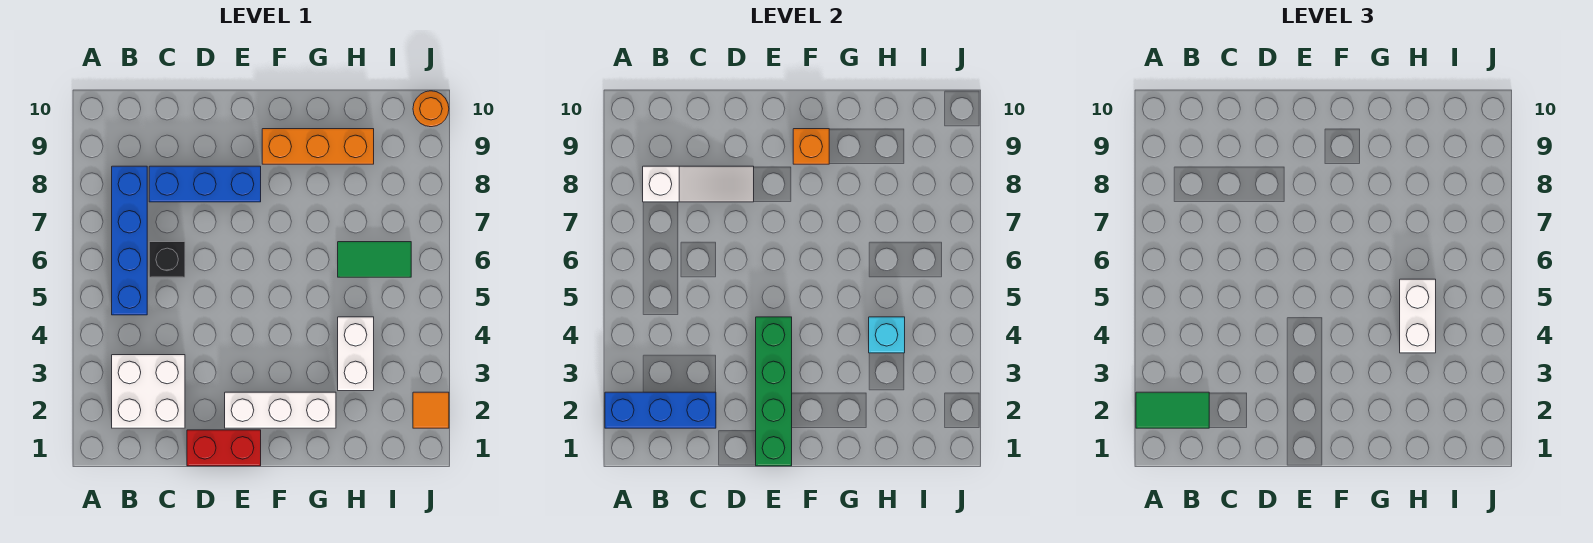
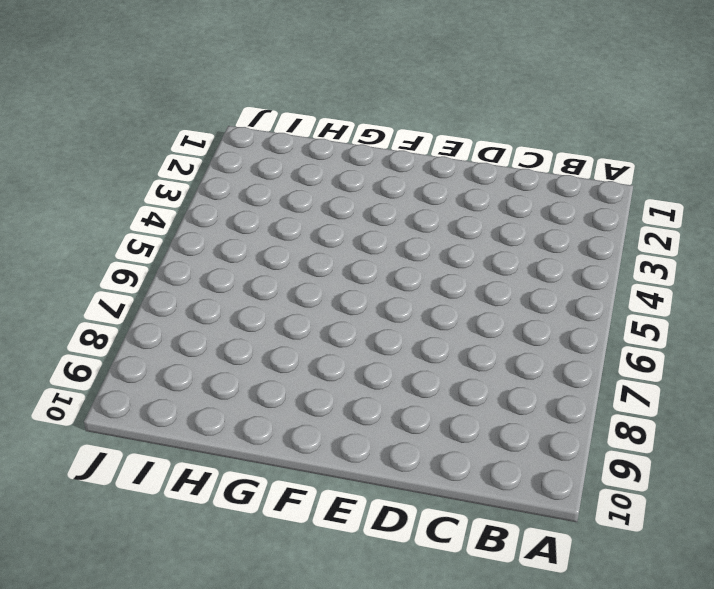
none -> white 2x2 brick [112,355,185,428]
none -> blue 1x4 brick [112,166,147,315]
none -> black 1x1 brick [149,242,185,277]

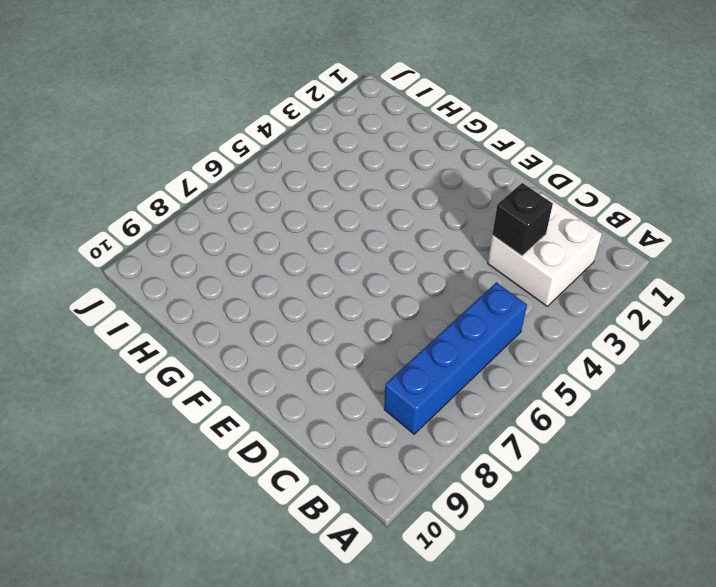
black 1x1 brick [492,183,553,256] -> black 1x1 brick moved to [149,242,185,277]
none -> blue 1x3 brick [149,166,261,202]
none -> red 1x2 brick [187,430,261,466]
none -> white 1x3 brick [225,392,336,428]

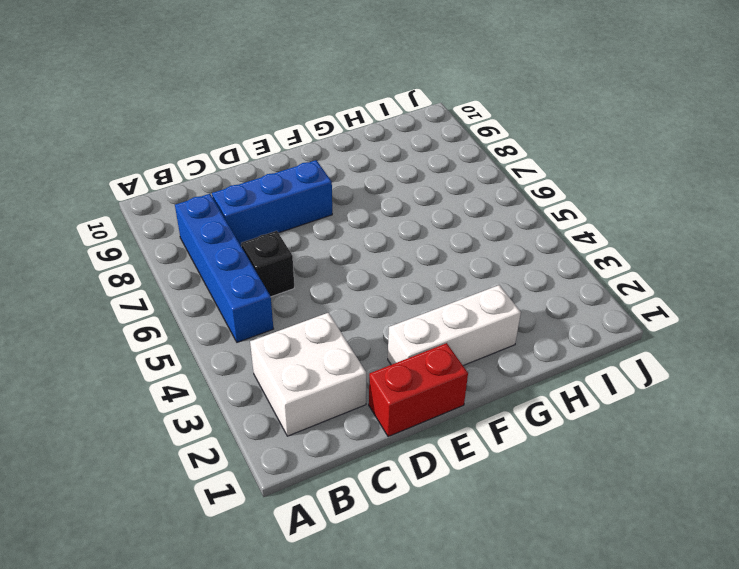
none -> orange 1x3 brick [262,129,374,164]
none -> white 1x2 brick [338,317,374,391]
none -> green 1x2 tile [338,242,411,277]

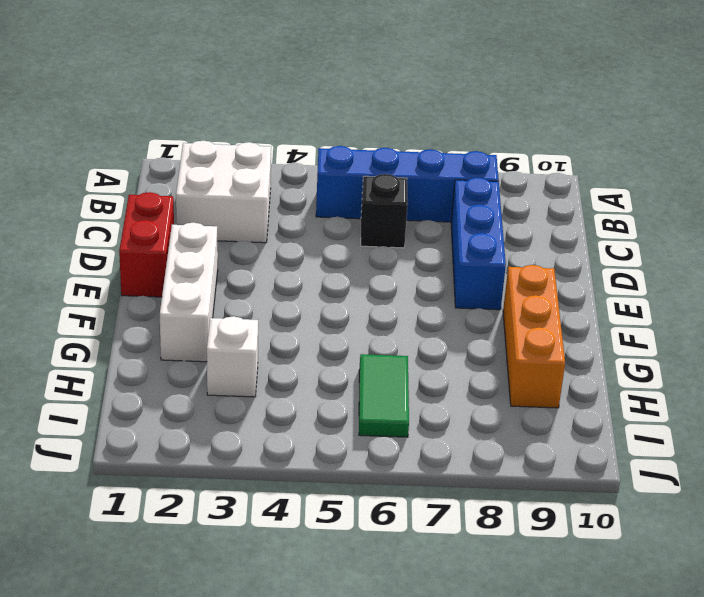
white 1x1 brick [207,316,258,397] -> white 1x2 brick [338,317,374,391]
none -> orange 1x1 tile [413,392,449,428]
none -> orange 1x1 round brick [413,91,449,127]
none -> blue 1x3 brick [605,392,716,428]

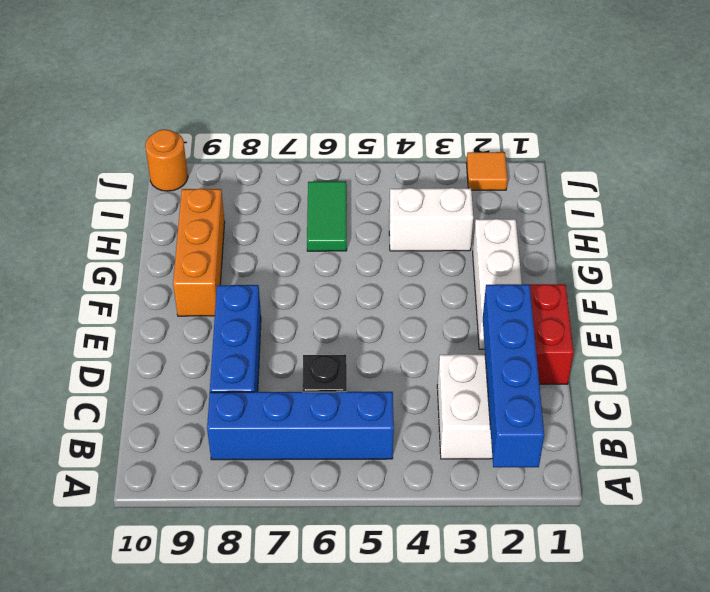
blue 1x4 brick [483,284,544,467] -> blue 1x3 brick [605,392,716,428]
none -> white 1x3 slope [643,166,754,202]
none -> green 1x4 brick [756,317,792,466]
none -> orange 1x1 brick [793,129,829,164]

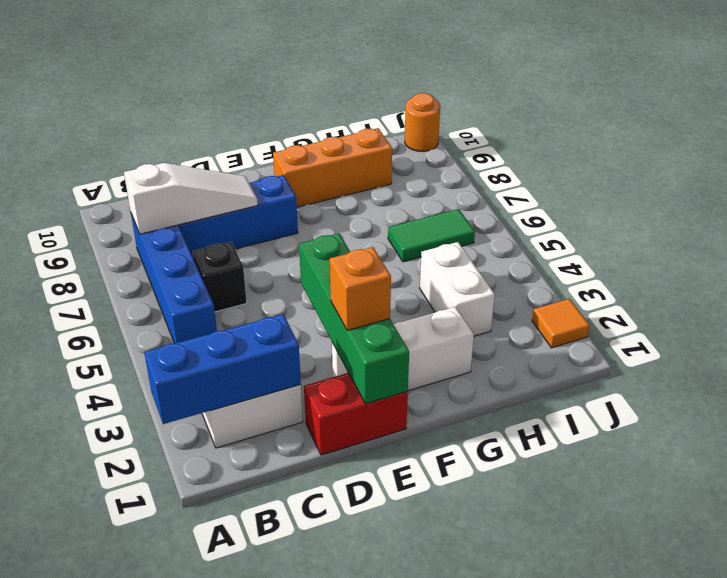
orange 1x1 brick [330,247,391,330] -> orange 1x1 brick moved to [793,129,829,164]
none -> cyan 1x1 brick [869,317,905,353]
none -> green 1x2 tile [1136,392,1209,428]
none -> white 1x2 brick [1400,279,1436,353]

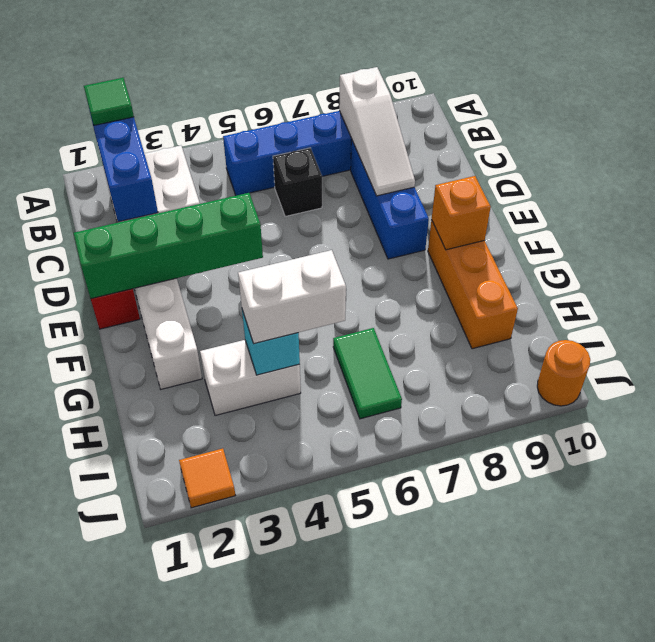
green 1x1 tile [84,78,134,125] -> green 1x2 tile [1136,392,1209,428]

